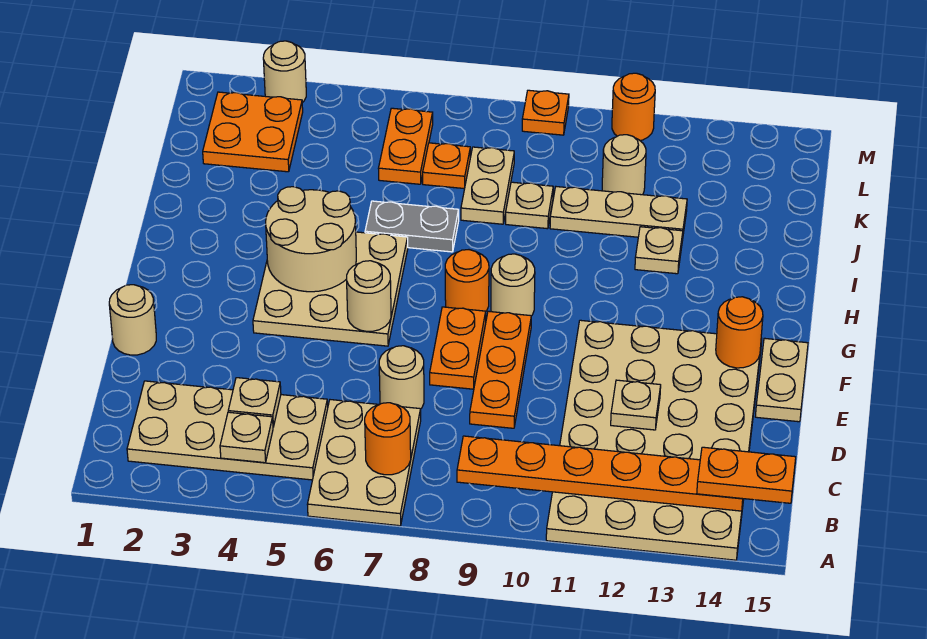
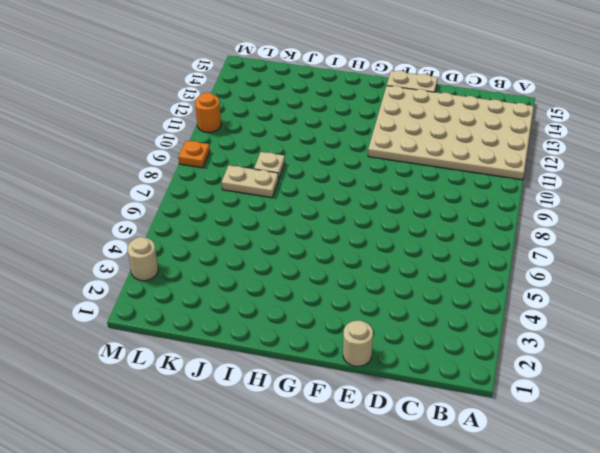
none -> tan 2x3 plate [307,400,421,526]
none -> tan 2x4 plate [127,381,328,480]
none -> tan 1x1 round brick [379,346,424,409]
none -> orange 1x3 plate [470,311,531,428]

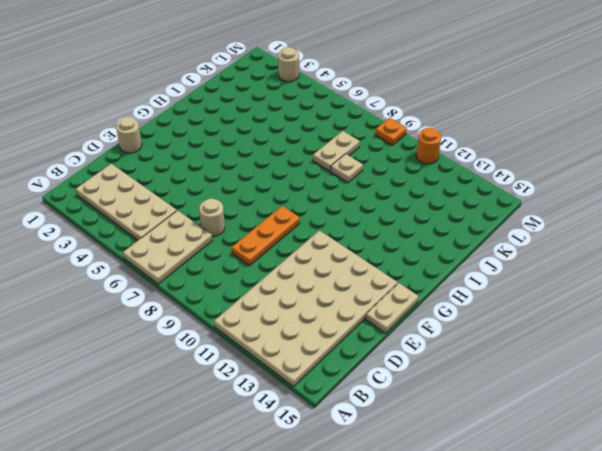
none -> orange 1x2 plate [430,307,486,389]
none -> tan 3x3 plate [253,232,408,346]
none -> orange 1x1 round brick [445,250,489,311]
none -> tan 1x1 round brick [491,254,535,316]

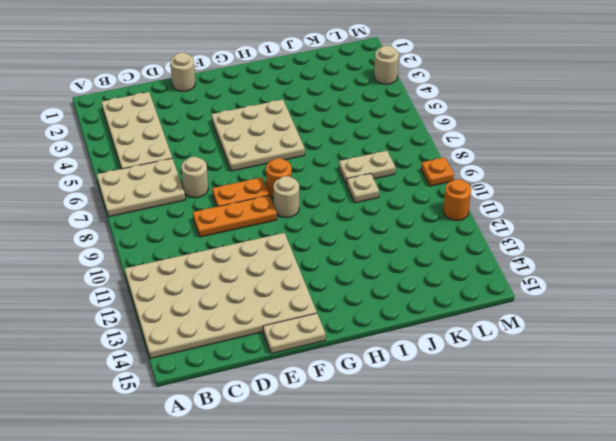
none -> grey 1x2 plate [365,201,459,252]
none -> tan 1x1 plate [635,227,683,274]
none -> tan 1x3 plate [550,187,687,241]
none -> orange 2x2 plate [203,92,303,172]

